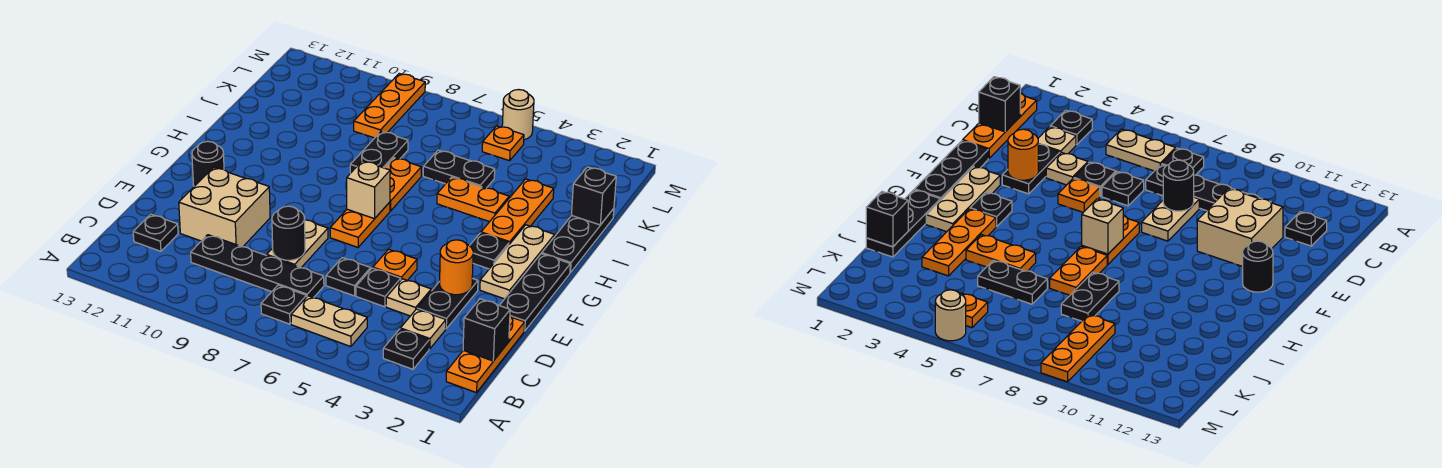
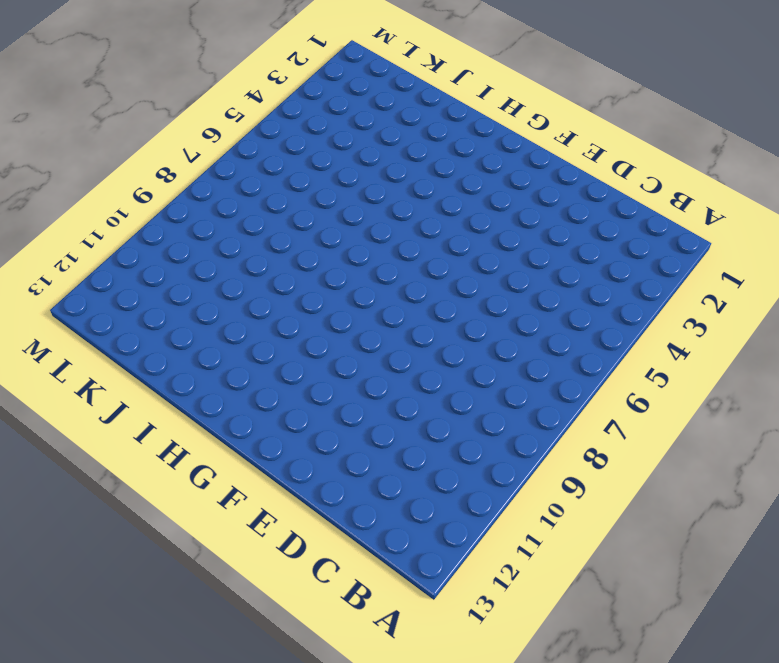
none -> orange 1x3 plate [446,316,525,393]
none -> black 1x1 plate [383,329,429,369]
none -> tan 1x2 plate [291,296,367,347]
none -> black 1x1 plate [261,285,306,324]

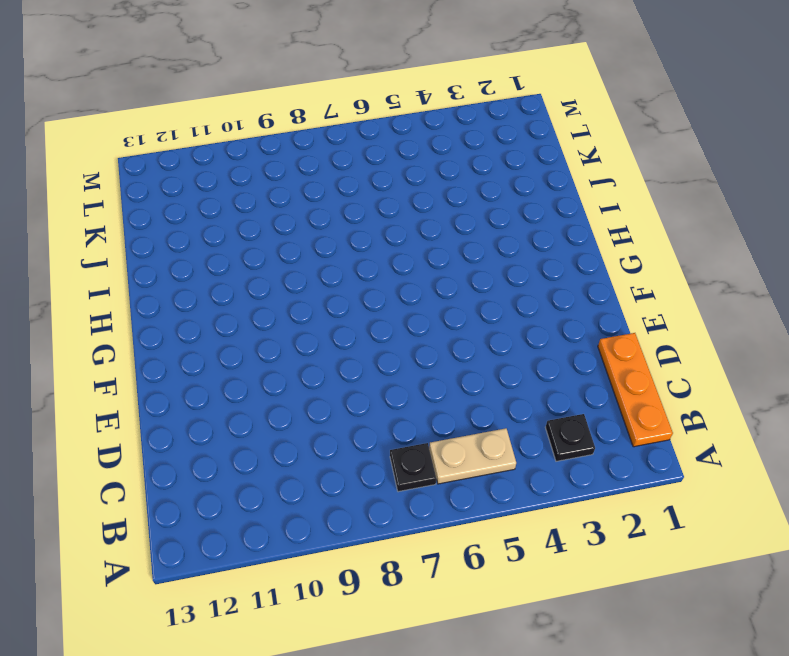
none -> tan 1x1 plate [400,309,446,349]
none -> black 1x4 plate [191,235,324,298]
none -> black 1x1 plate [133,214,178,251]
none -> black 1x2 plate [417,278,478,329]

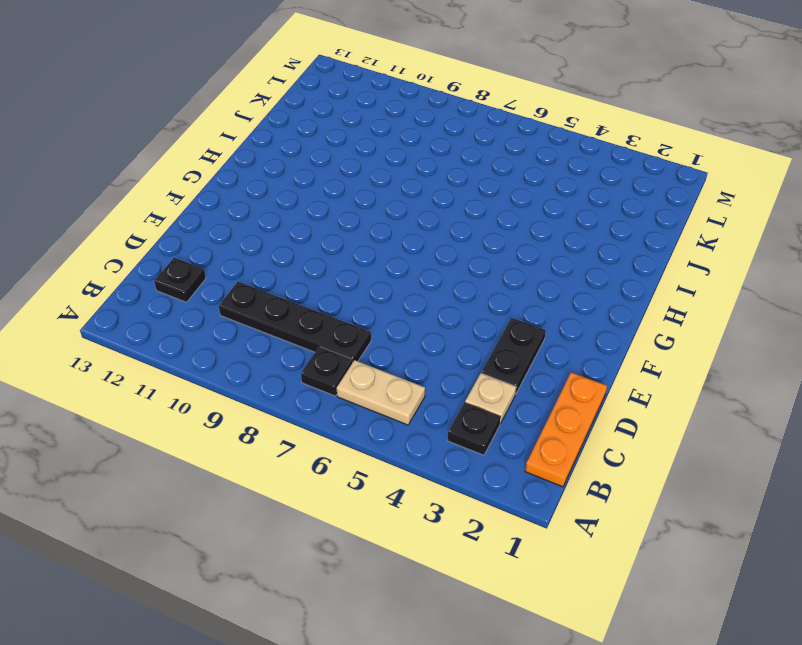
none -> tan 1x1 plate [386,279,431,316]
none -> black 1x1 plate [356,268,401,307]
none -> black 1x1 plate [326,258,371,296]
none -> tan 1x2 plate [267,220,328,268]

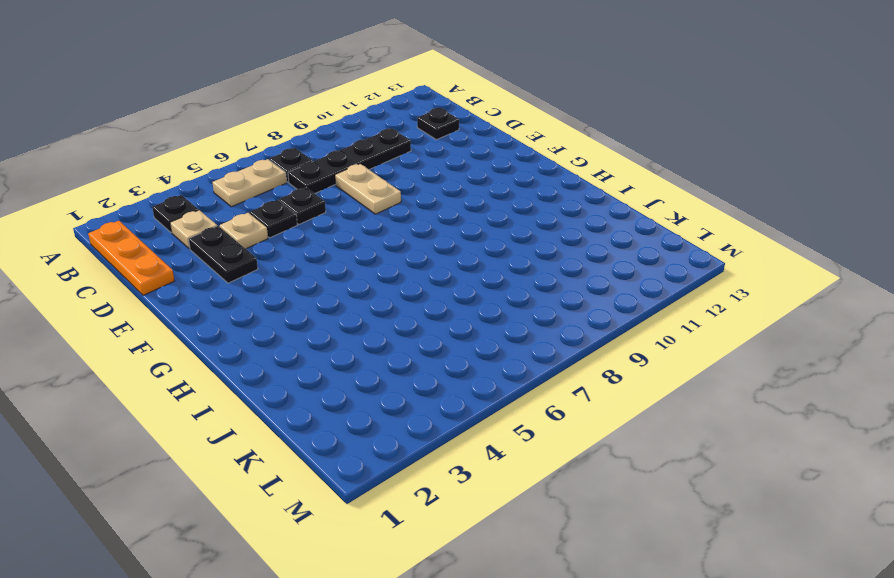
none -> tan 2x2 brick [179,167,270,247]
none -> black 1x3 plate [499,254,570,331]
none -> orange 1x1 plate [373,249,417,280]
none -> tan 1x3 plate [480,225,555,299]

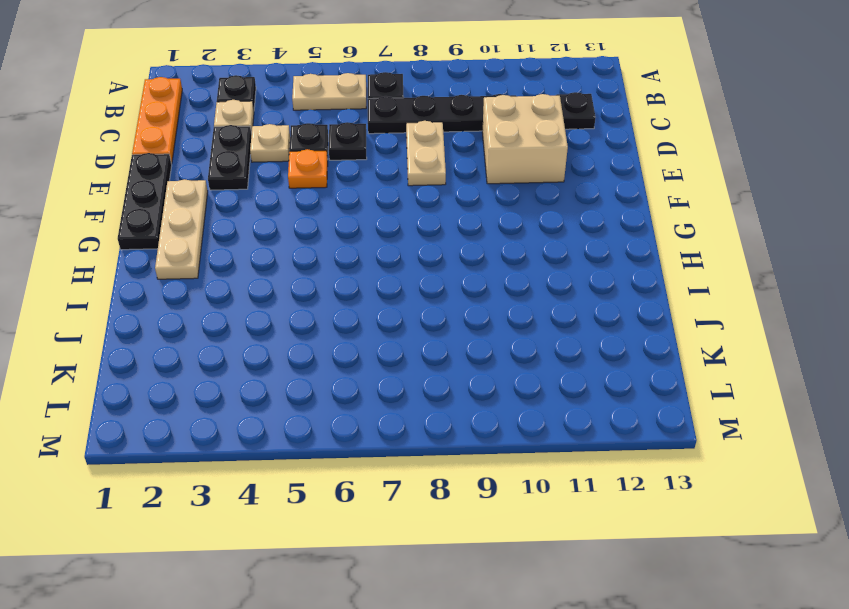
none -> orange 1x2 plate [330,202,390,247]
none -> black 1x1 round brick [192,141,224,186]
none -> black 1x1 plate [470,233,509,269]
none -> black 1x3 plate [542,209,614,273]

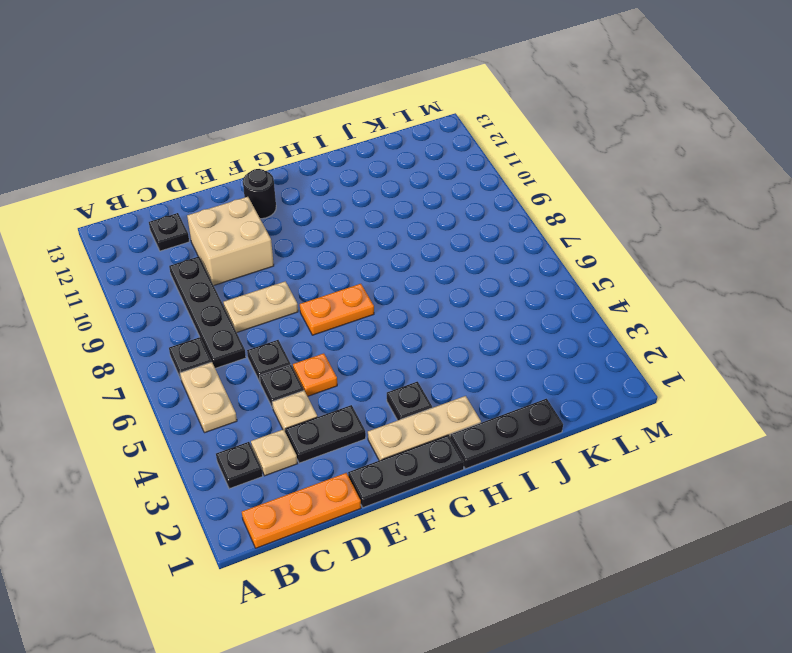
none -> orange 1x3 plate [481,179,554,244]
none -> orange 1x2 plate [385,158,421,211]
none -> orange 1x2 plate [437,177,509,222]
none -> black 1x2 plate [350,131,408,173]

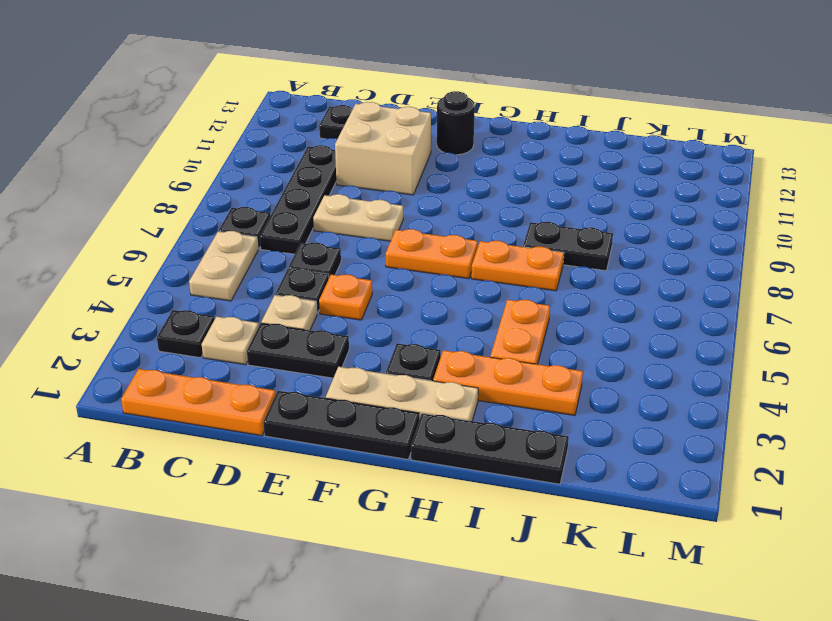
none -> black 1x2 plate [423,150,495,188]
none -> orange 1x3 plate [354,74,425,138]
none -> orange 1x1 plate [482,126,524,161]
none -> tan 1x1 round brick [502,90,534,140]

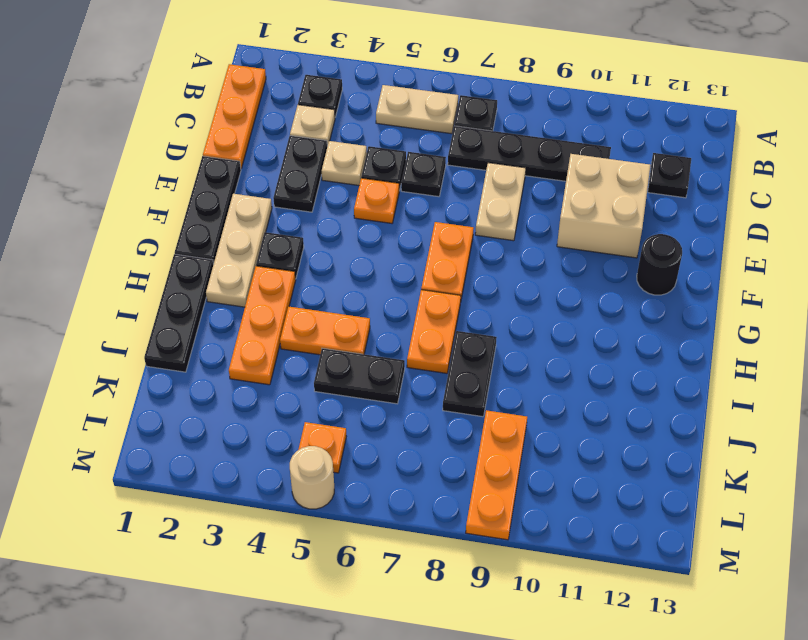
none -> black 1x1 brick [463,299,510,361]
none -> black 1x1 round brick [272,206,305,260]
none -> orange 1x1 round brick [440,240,473,295]
none -> tan 1x1 brick [347,161,390,219]

